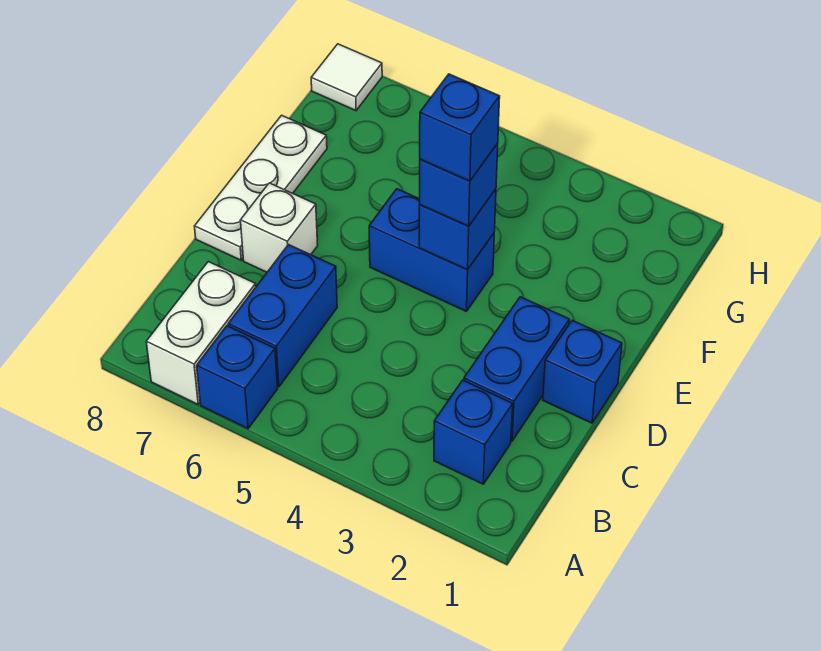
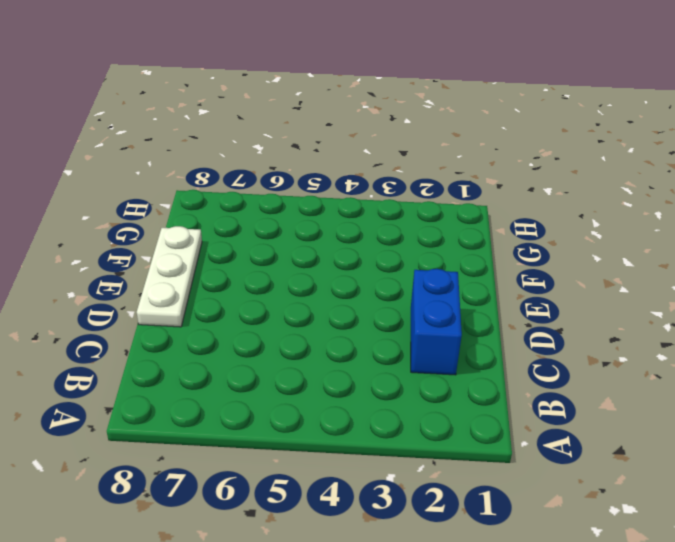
none -> blue 1x1 brick [197,326,278,429]
none -> white 1x2 brick [146,262,256,404]
none -> blue 1x1 brick [434,380,513,484]

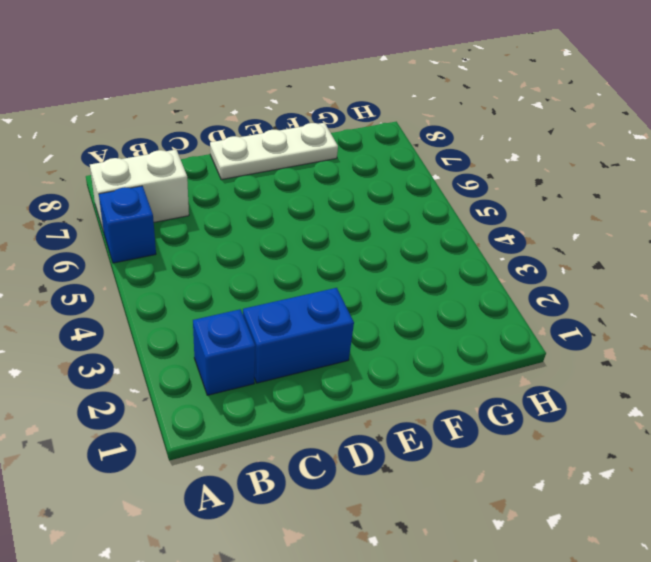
none -> blue 1x2 brick [228,245,337,387]
none -> blue 1x1 brick [543,320,622,423]
none -> white 1x1 brick [241,183,318,272]

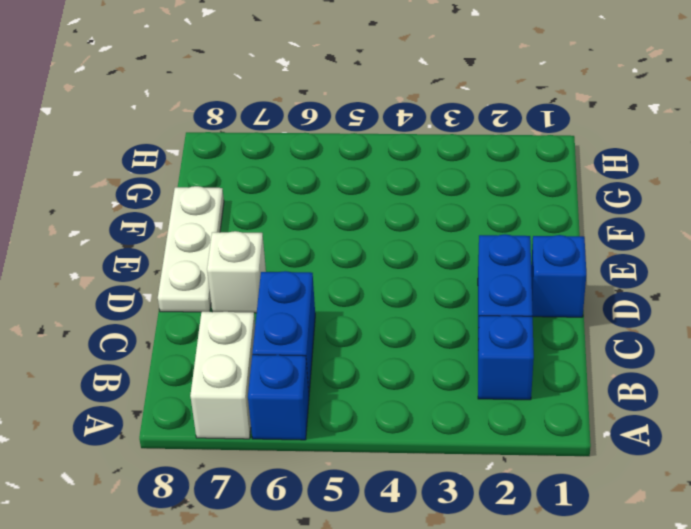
none -> blue 1x2 brick [369,189,494,312]
none -> white 1x1 tile [311,44,382,111]
none -> blue 1x1 brick [419,189,496,270]

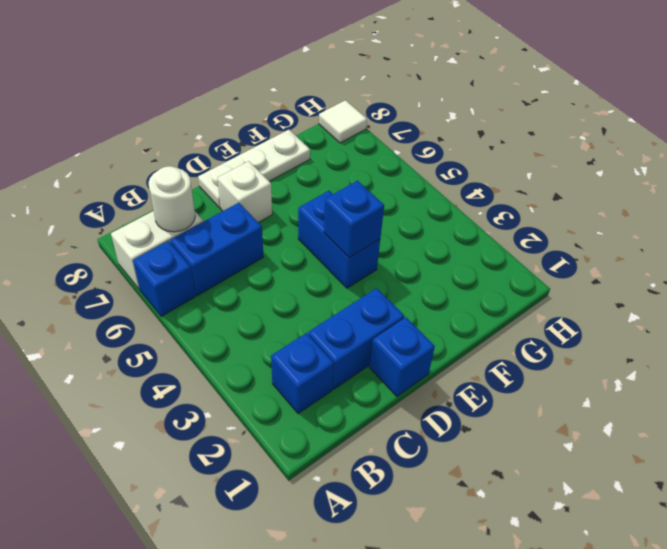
white 1x1 round brick [149,166,195,232] -> none
none -> blue 1x1 brick [420,143,498,226]
none -> blue 1x1 brick [420,74,500,181]

